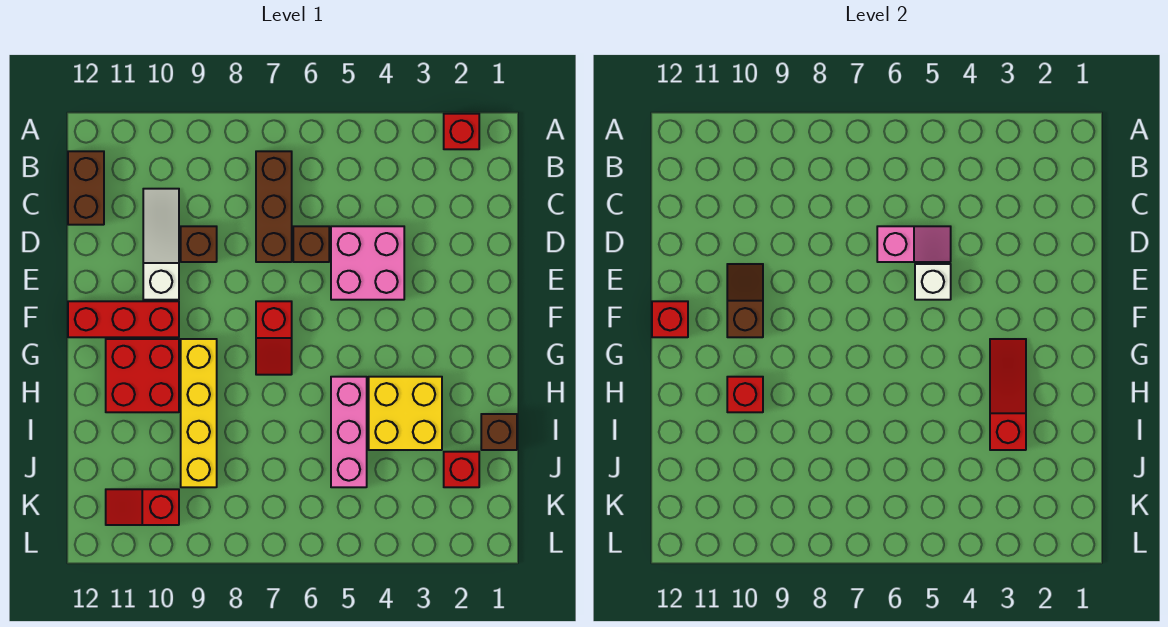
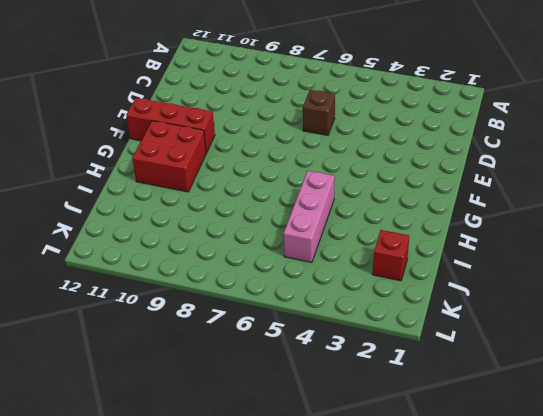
none -> red 1x1 brick [444,114,479,149]
none -> brown 1x3 brick [256,151,292,262]
none -> brown 1x2 brick [68,151,104,225]

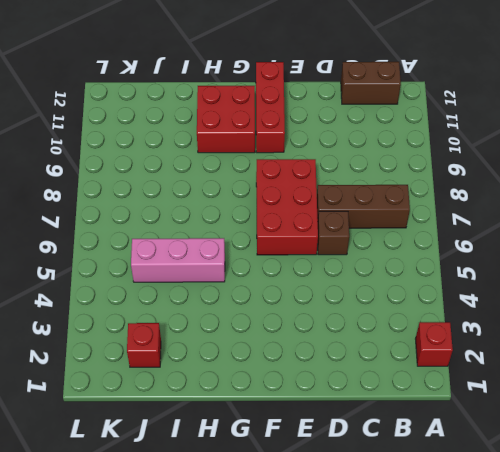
red 2x3 brick [256,159,318,255] -> red 1x2 slope [256,301,292,375]
none -> white 1x3 slope [143,189,179,300]
none -> pink 2x2 brick [331,226,404,300]
none -> brown 1x1 brick [181,226,217,262]

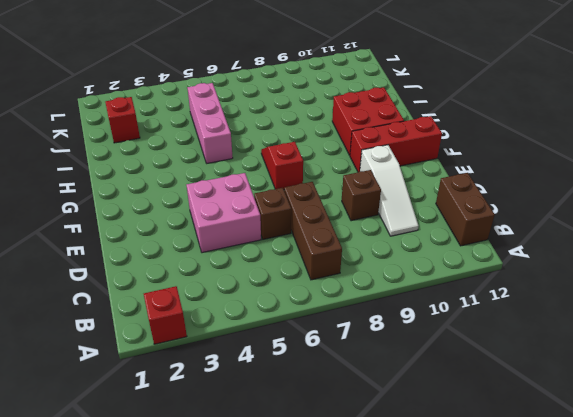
none -> yellow 1x4 brick [181,339,217,487]
none -> yellow 2x2 brick [369,377,442,450]
none -> brown 1x1 brick [481,414,517,450]

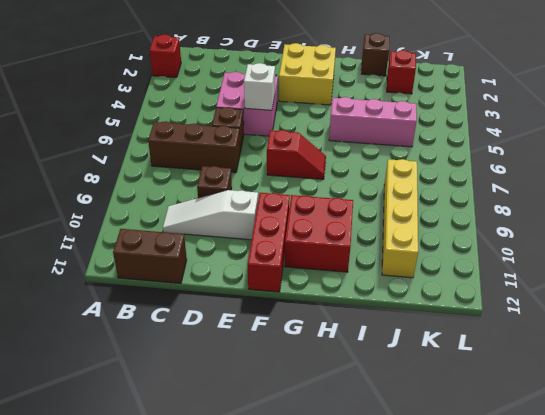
yellow 2x2 brick [279,43,336,105] -> yellow 2x2 brick moved to [369,377,442,450]
yellow 1x4 brick [382,159,418,278] -> yellow 1x4 brick turned to [181,339,217,487]
none -> red 1x2 slope [106,489,179,525]
none -> pink 1x2 slope [877,226,951,262]
none -> brown 1x2 slope [727,264,763,337]

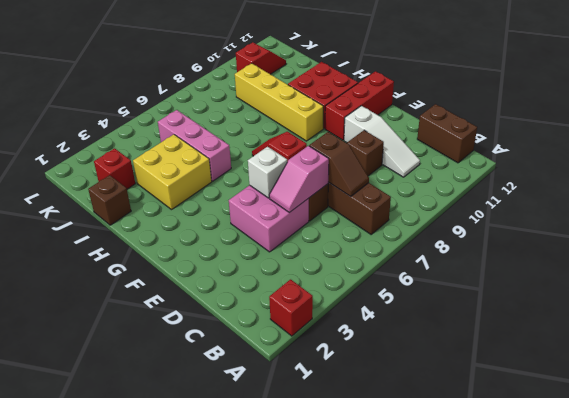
brown 1x2 slope [309,132,369,196] -> brown 1x2 slope moved to [727,264,763,337]
none -> red 1x1 brick [652,301,688,337]
none -> red 1x3 slope [990,339,1026,450]
none -> red 1x1 brick [727,377,763,412]

